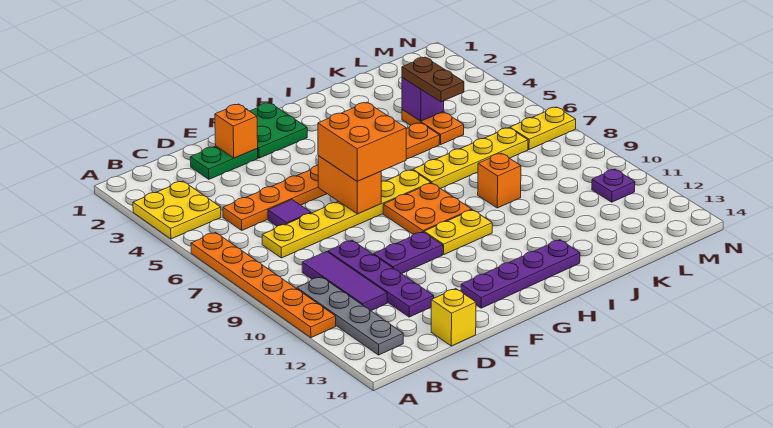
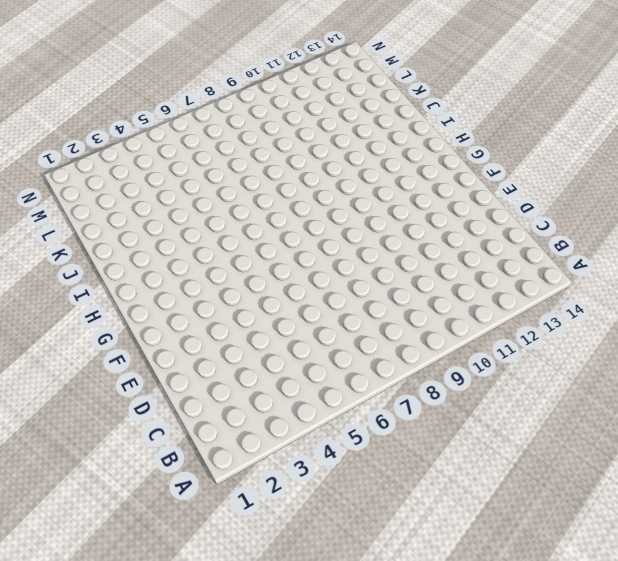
none -> yellow 2x2 plate [133,181,221,239]
none -> orange 1x6 plate [191,232,336,338]
none -> grey 1x4 plate [297,277,403,355]

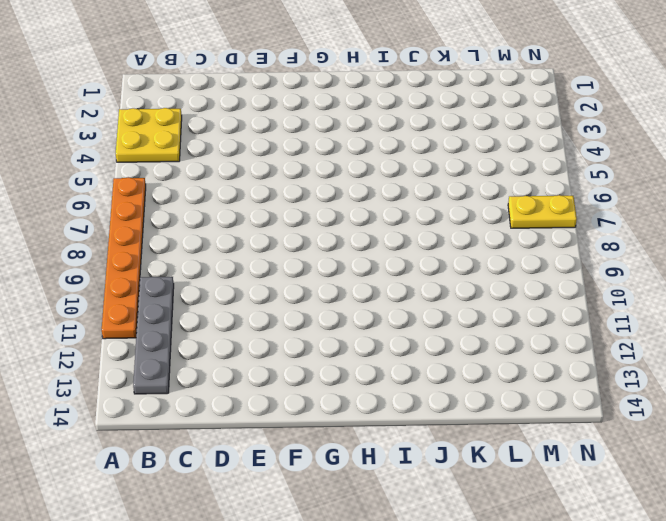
none -> orange 1x8 plate [223,123,440,230]
none -> yellow 1x6 plate [262,170,431,258]
none -> purple 1x3 tile [302,252,387,311]

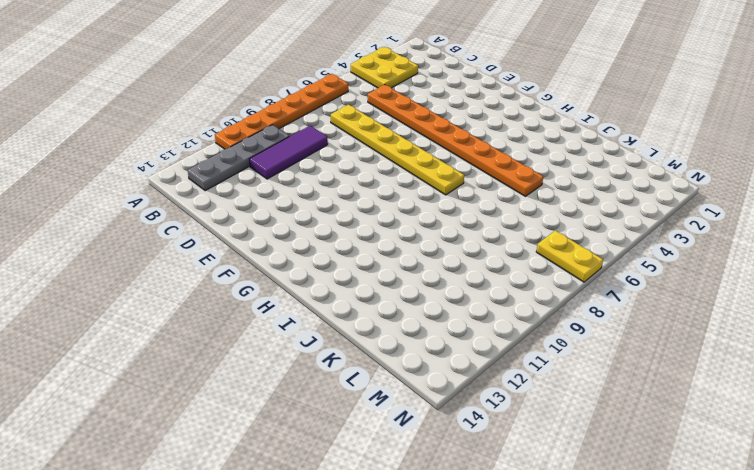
none -> green 1x2 plate [190,146,258,179]
none -> purple 1x1 tile [268,200,311,226]
none -> purple 1x4 plate [328,240,434,317]

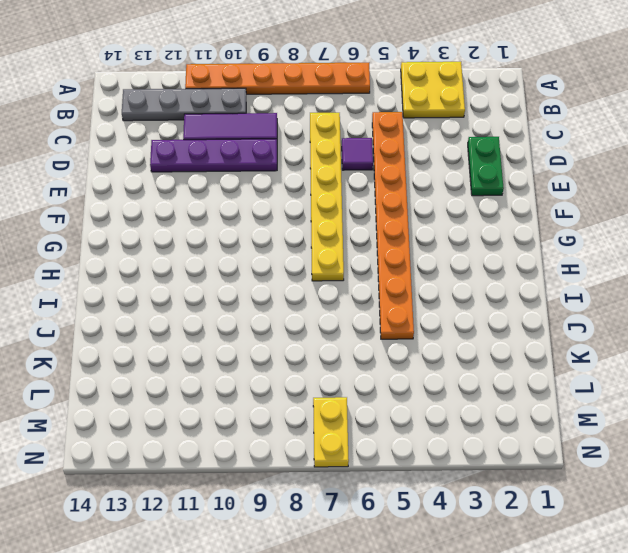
none -> yellow 1x1 brick [431,289,476,346]
none -> purple 1x2 plate [374,232,443,274]
none -> green 2x2 plate [250,103,307,158]

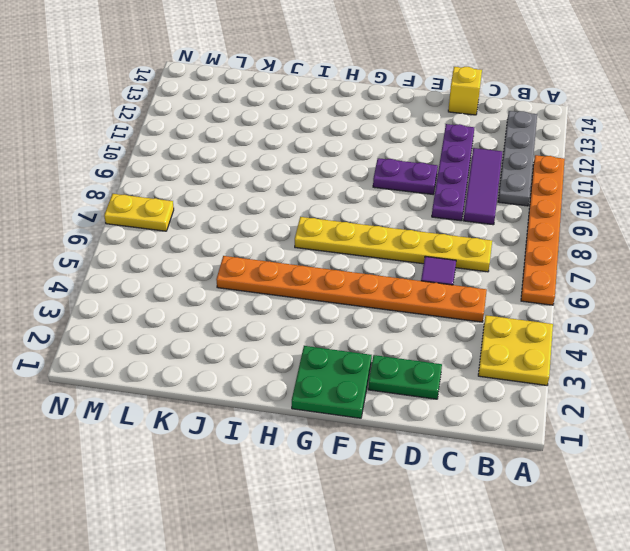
none -> purple 1x4 plate [461,240,580,308]
none -> orange 2x2 plate [383,183,472,235]
none -> yellow 1x2 plate [424,210,492,255]

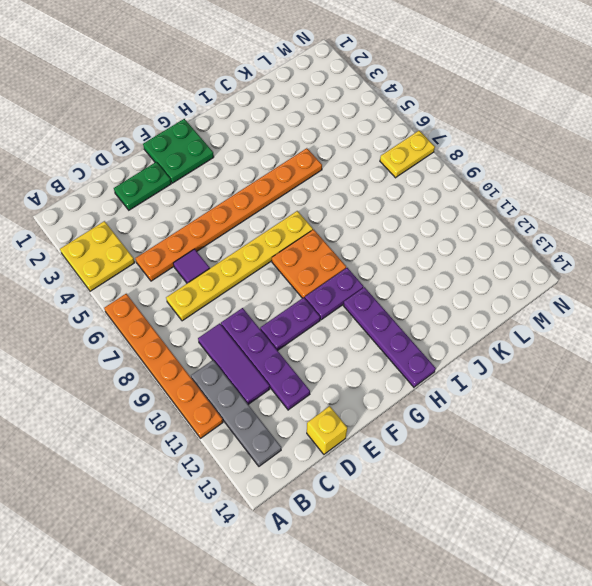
purple 1x2 plate [305,268,364,320] -> yellow 1x2 plate [424,210,492,255]
purple 1x4 plate [343,287,436,387] -> purple 1x4 plate turned to [461,240,580,308]
none -> yellow 1x4 plate [413,128,528,188]
none -> orange 1x1 brick [478,153,521,208]
none -> orange 1x2 plate [402,110,464,144]

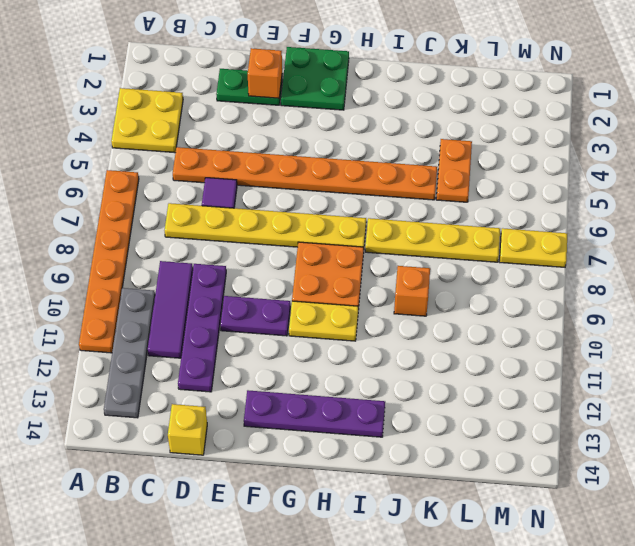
none -> purple 1x1 plate [592,169,635,202]
none -> orange 1x2 brick [318,156,381,214]
none -> purple 1x1 brick [402,78,444,121]

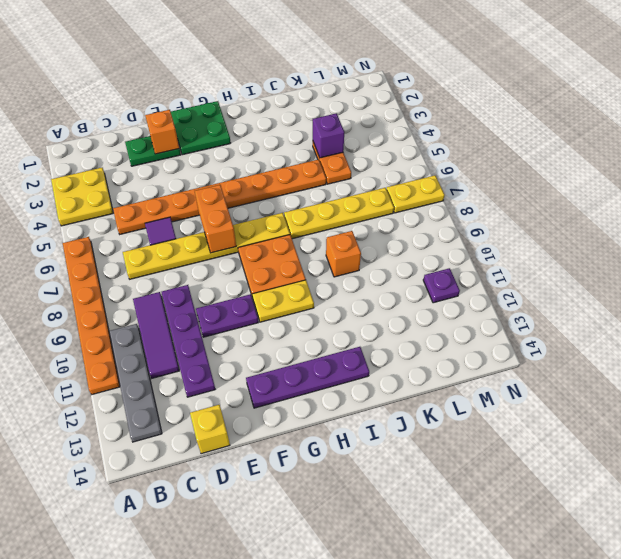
none -> orange 2x2 brick [318,102,406,181]
none -> brown 1x2 plate [402,57,464,102]

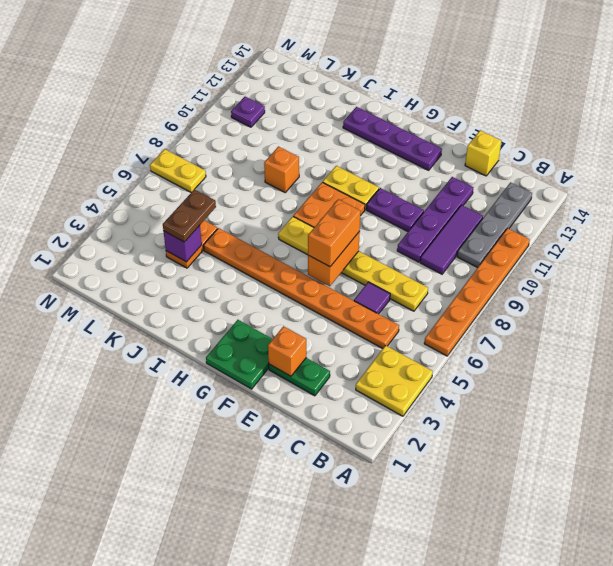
orange 1x2 brick [308,199,360,267] -> orange 2x2 brick [318,102,406,181]
none -> yellow 1x4 plate [413,128,528,188]

